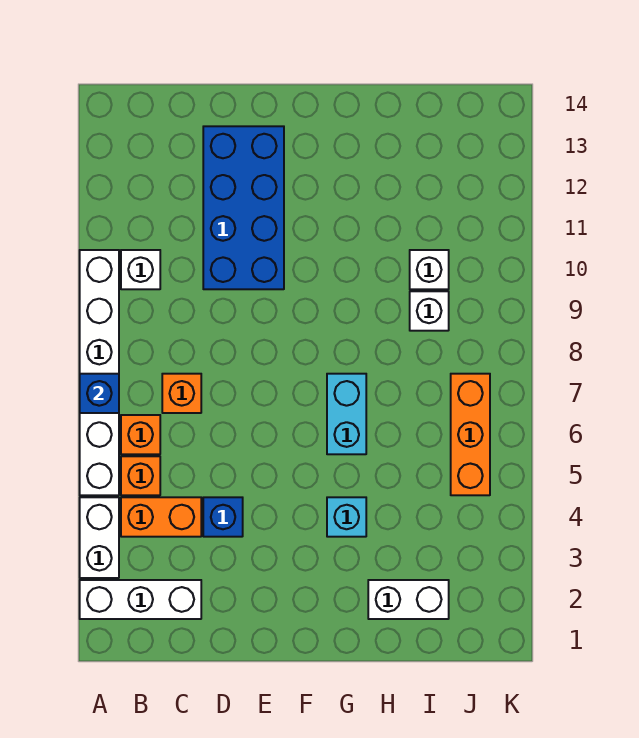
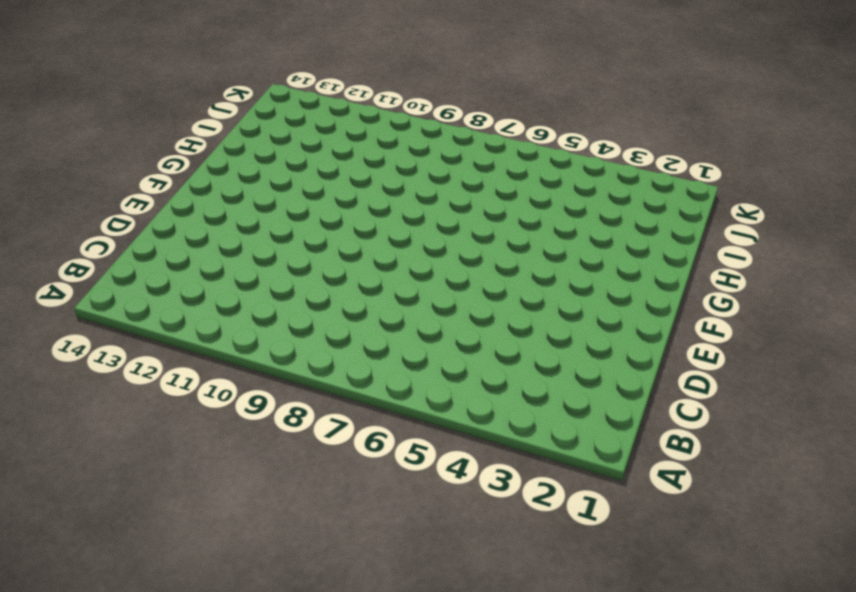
none -> white 1x3 brick [80,580,201,619]
none -> white 1x2 brick [80,497,119,578]
none -> white 1x6 brick [80,250,119,495]

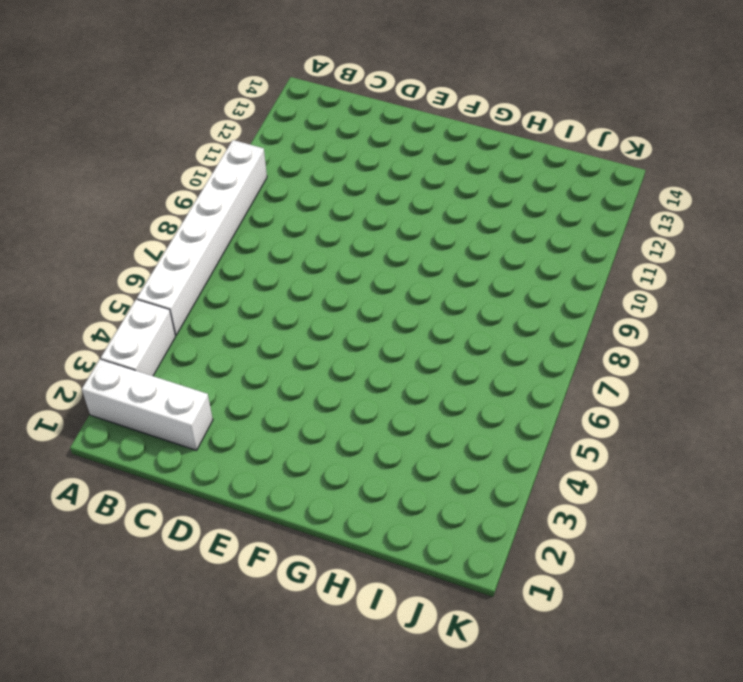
none -> orange 1x2 brick [121,497,201,537]
none -> orange 1x1 brick [121,456,160,495]
none -> orange 1x1 brick [121,415,160,454]

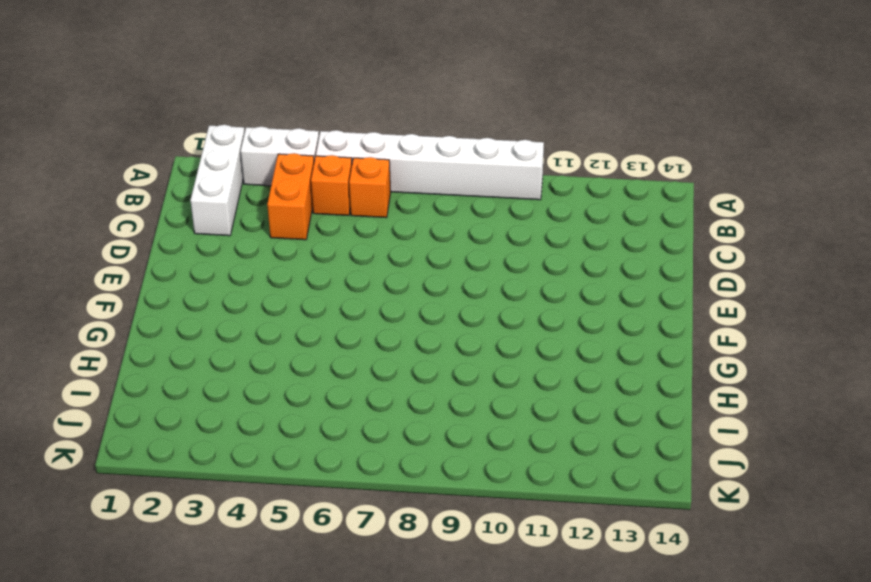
none -> white 1x1 brick [121,250,160,289]
none -> orange 1x1 brick [162,374,201,413]
none -> blue 1x1 brick [203,497,243,537]

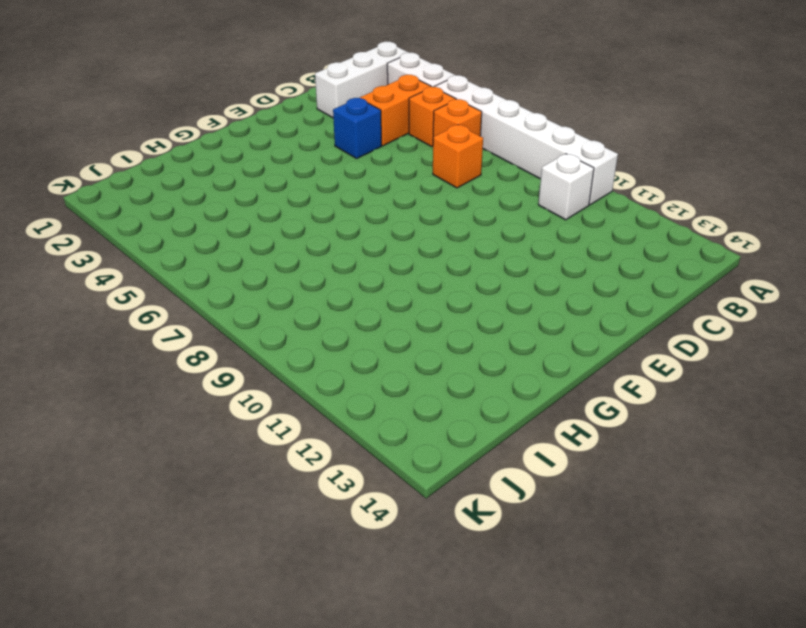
none -> blue 2x4 brick [203,126,284,289]
none -> cyan 1x1 brick [327,497,366,537]
none -> cyan 1x2 brick [327,374,366,454]

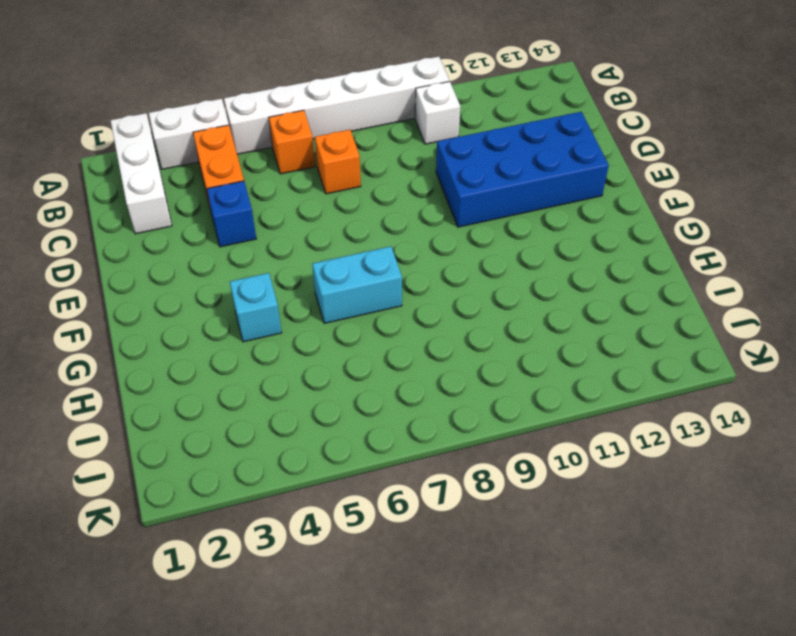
none -> orange 1x1 brick [121,456,160,495]
none -> white 1x2 brick [368,580,449,619]
none -> white 1x1 brick [410,291,449,331]

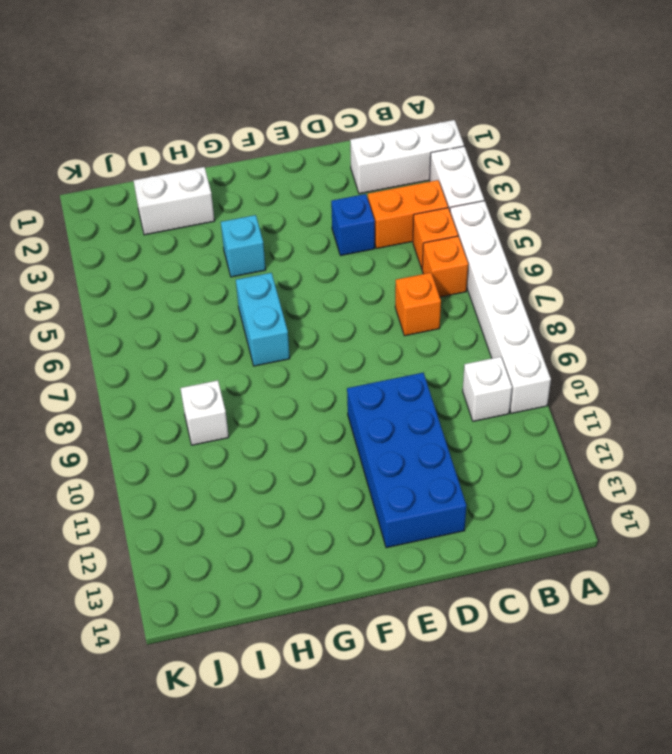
none -> white 1x1 brick [410,250,449,289]
none -> orange 1x3 brick [451,374,490,495]
none -> blue 1x1 brick [80,374,119,413]

